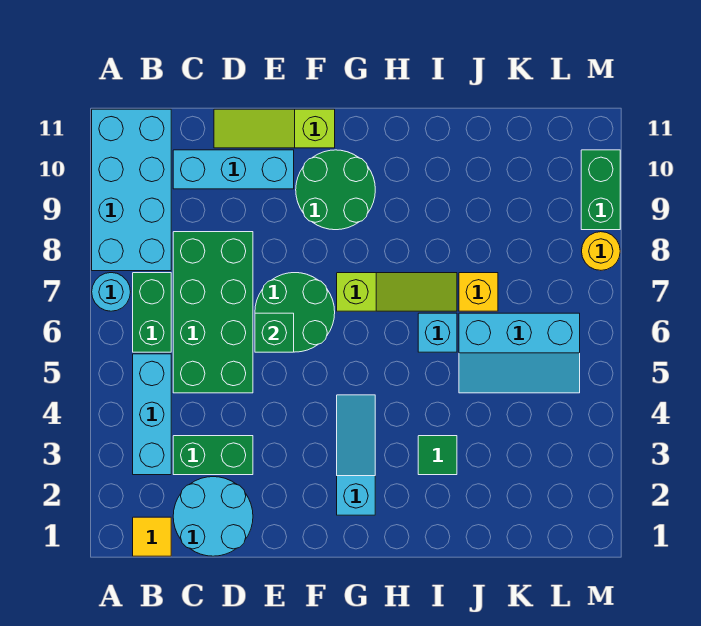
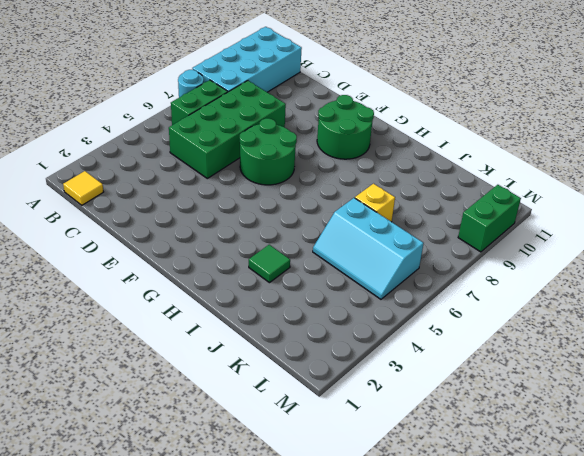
none -> cyan 1x3 brick [133,354,171,475]
none -> cyan 2x2 round brick [173,477,253,556]
none -> green 1x2 brick [173,436,253,475]

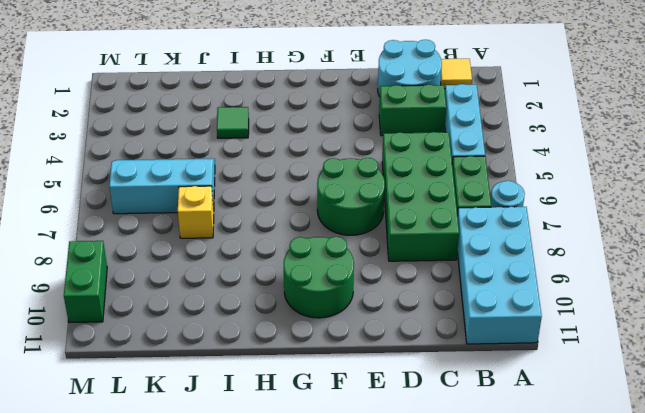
none -> cyan 1x3 brick [173,150,294,189]
none -> lime 1x3 slope [214,109,335,148]
none -> cyan 1x3 slope [337,395,375,515]

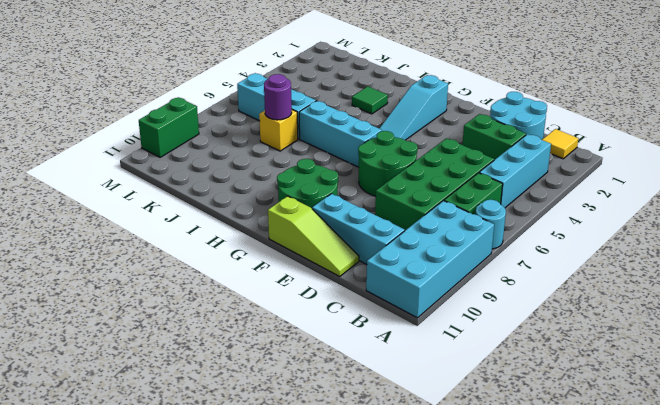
cyan 1x3 brick [299,101,382,167] -> cyan 1x1 brick [418,313,457,352]
purple 1x1 round brick [264,74,292,120] -> none
none -> lime 1x3 slope [337,273,457,311]
none -> yellow 1x1 round brick [582,232,620,270]
none -> green 1x1 brick [255,313,294,352]

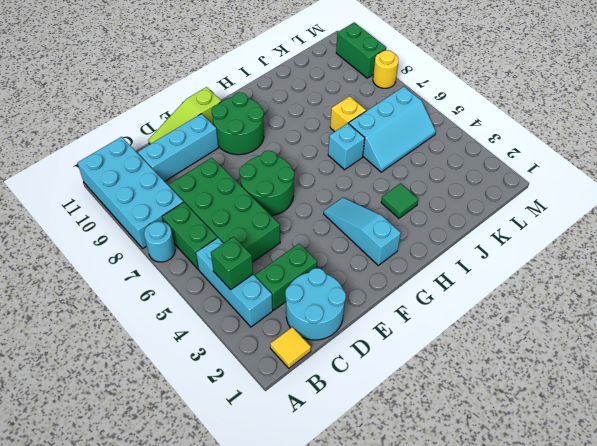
green 1x1 brick [211,237,253,290] -> green 1x1 brick moved to [255,313,294,352]
none -> lime 1x3 slope [337,273,457,311]

